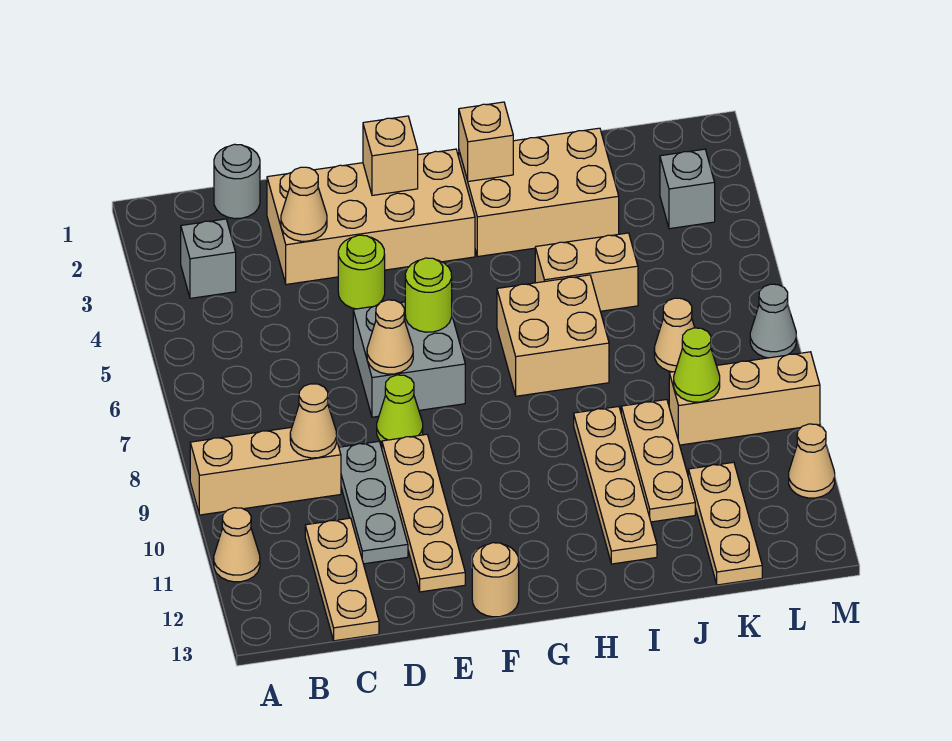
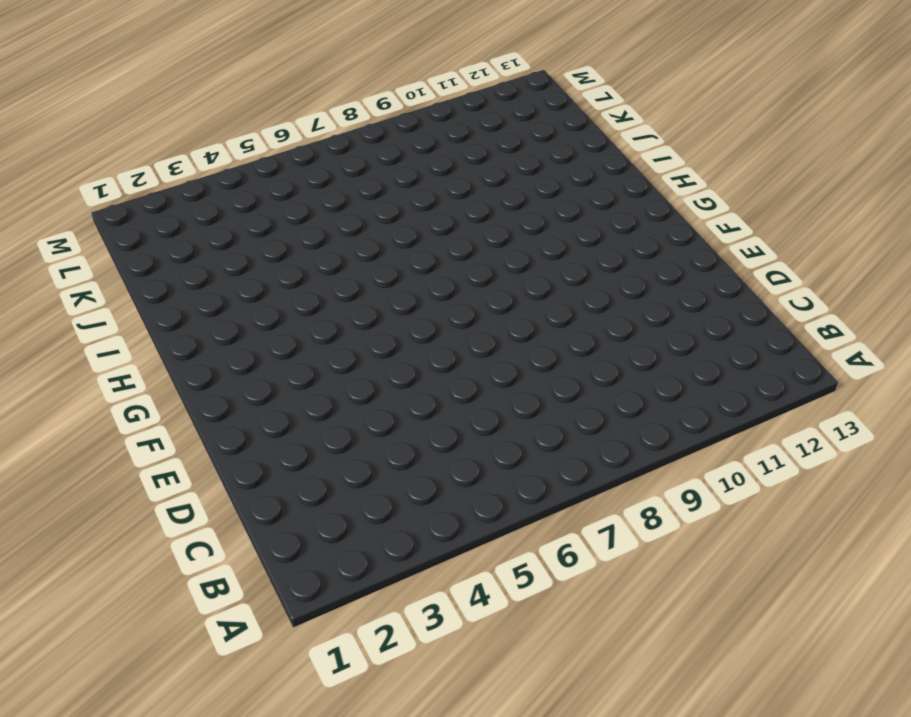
none -> tan 1x3 brick [190,427,341,515]
none -> tan 1x1 cone [214,508,260,582]
none -> grey 1x1 brick [181,219,236,298]
none -> grey 1x1 round brick [214,144,260,219]

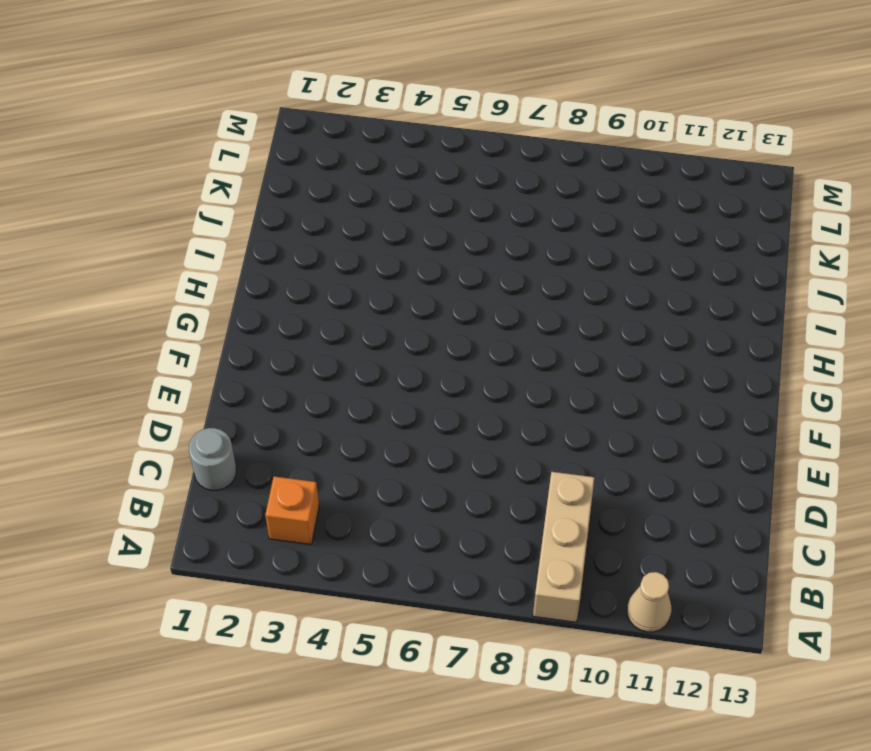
orange 1x1 brick [265,476,319,545] -> grey 1x1 brick [181,219,236,298]
none -> tan 1x3 plate [305,518,379,641]
none -> tan 2x4 brick [267,149,475,284]
none -> grey 1x3 plate [339,441,408,564]
none -> lime 1x1 round brick [338,235,385,309]

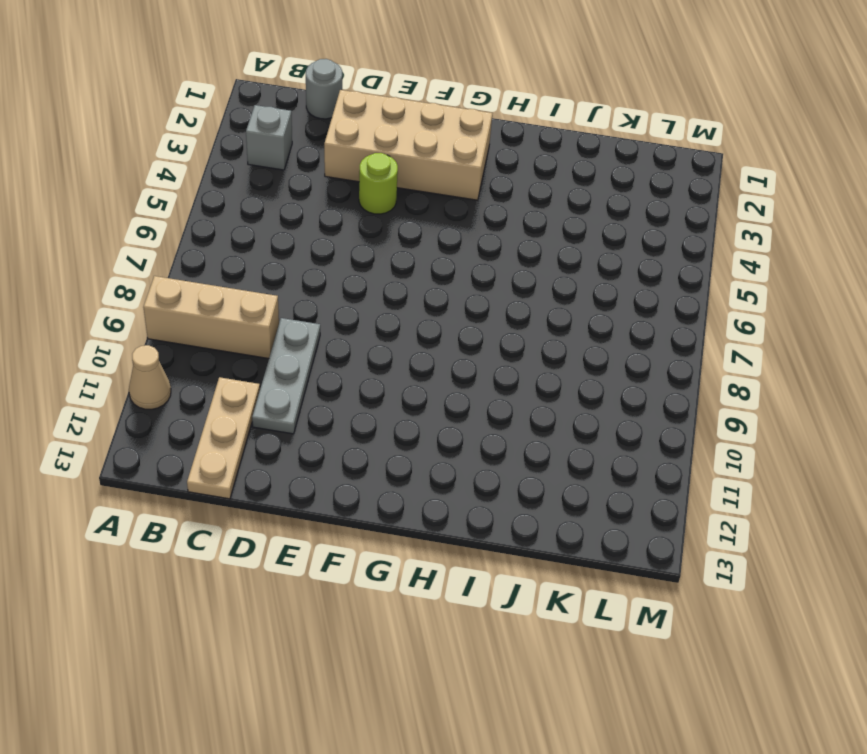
none -> grey 2x2 brick [353,302,465,417]
none -> lime 1x1 cone [377,375,423,442]
none -> tan 1x4 plate [382,434,465,592]
none -> tan 1x1 round brick [472,543,519,617]

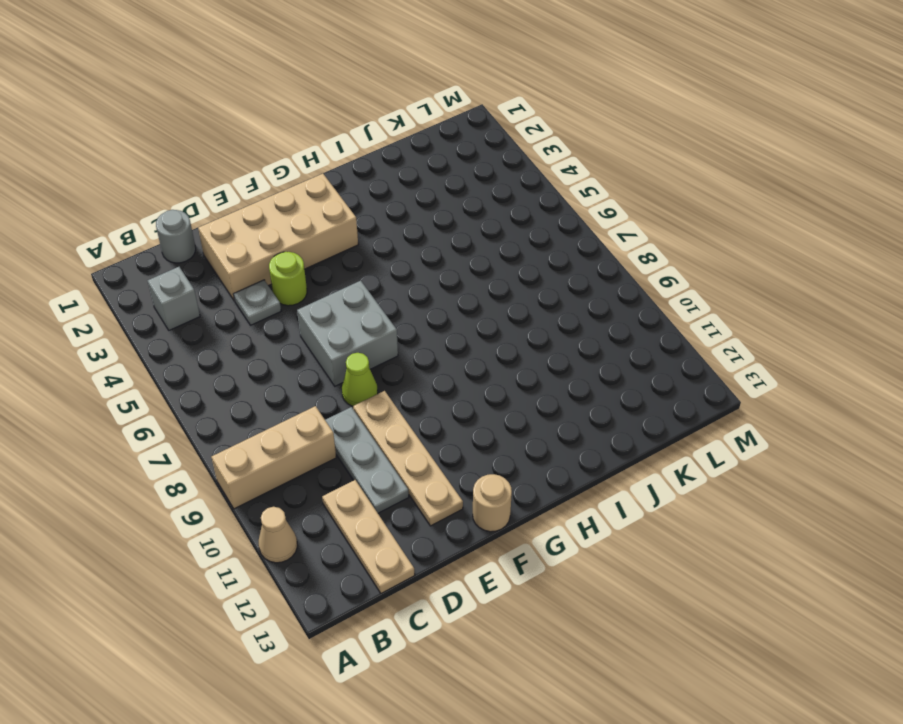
grey 1x1 plate [234,280,281,325] -> none
none -> tan 2x3 brick [459,128,619,256]
none -> tan 2x2 brick [497,275,609,396]
none -> tan 1x2 brick [535,233,638,311]
none -> tan 1x4 plate [574,407,657,564]

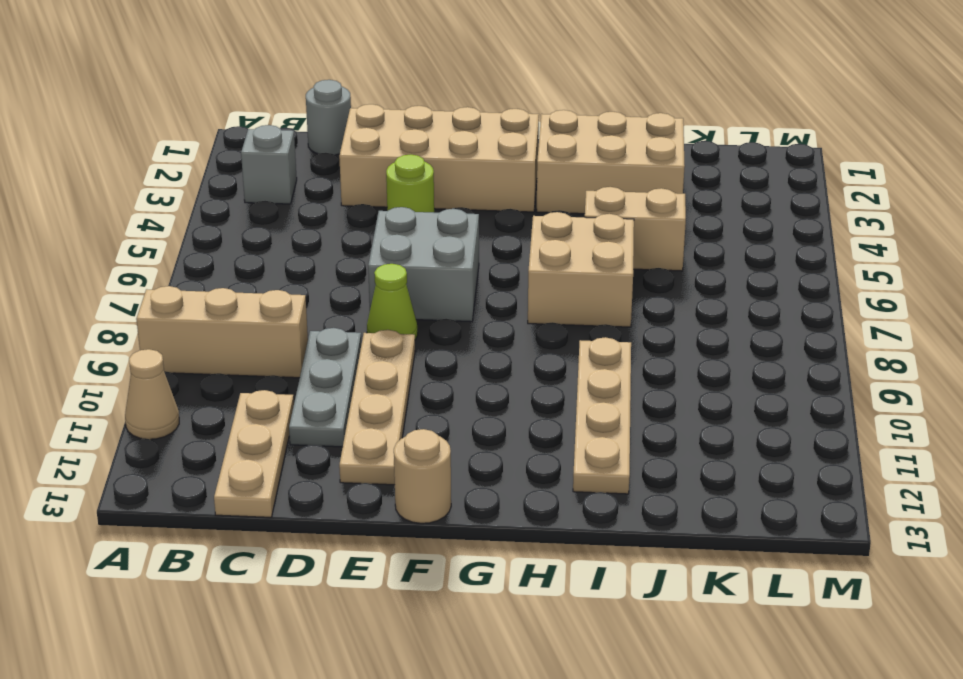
none -> tan 1x3 plate [621,400,695,522]
none -> tan 1x1 cone [654,298,695,372]
none -> tan 1x3 brick [669,352,820,445]
none -> tan 1x3 plate [688,462,762,585]

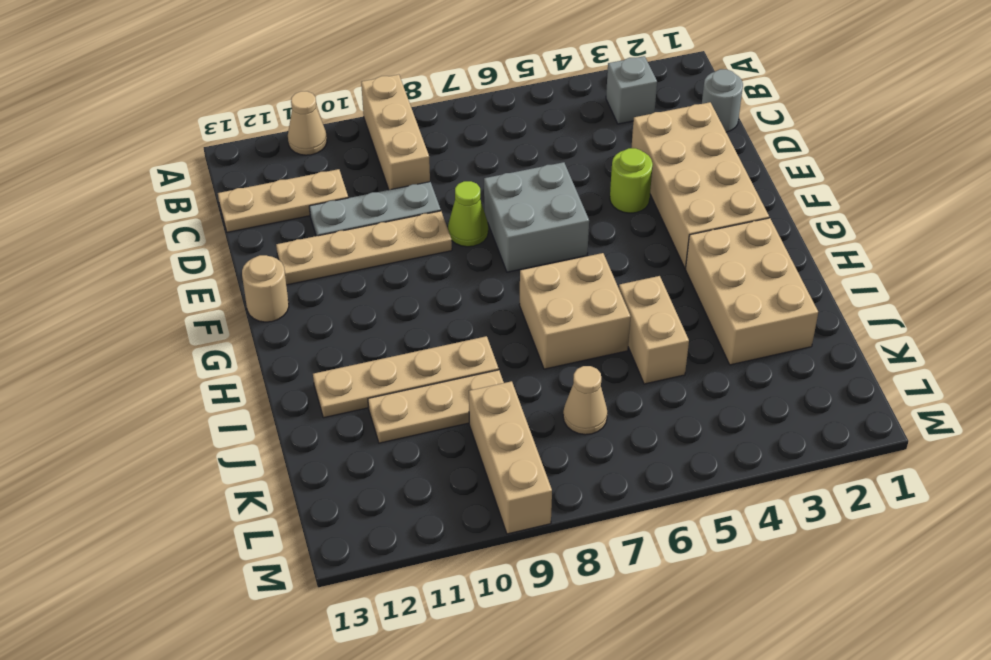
none -> tan 1x3 plate [688,462,762,585]
none -> grey 1x1 brick [660,149,715,229]
none -> grey 1x1 cone [750,284,796,358]
none -> tan 1x1 cone [789,424,835,498]

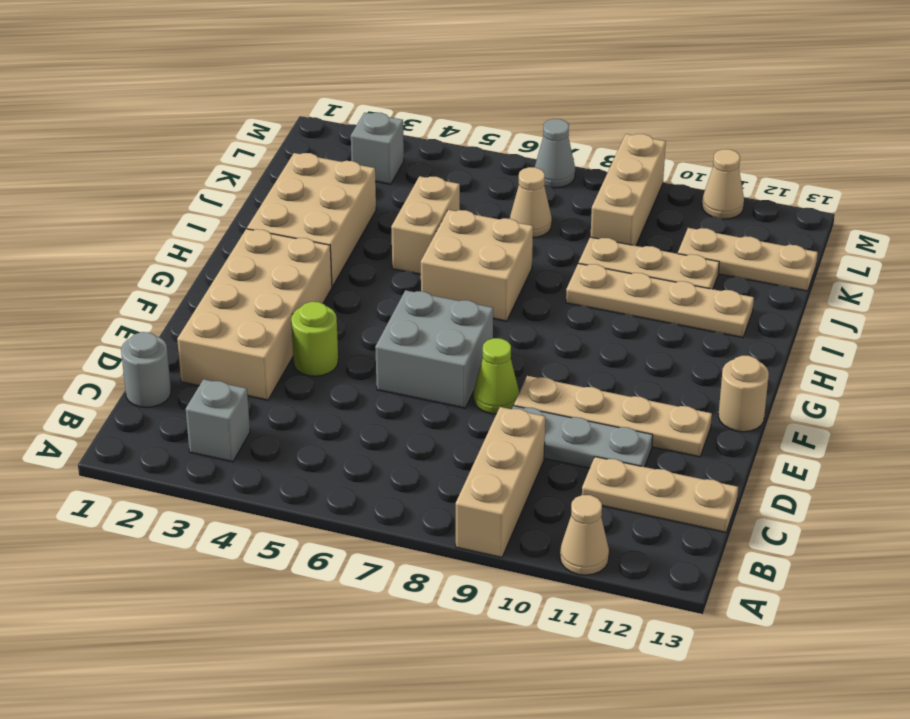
none -> tan 1x1 cone [290,384,337,458]
none -> tan 1x1 cone [281,167,327,241]
none -> tan 1x1 cone [367,300,413,374]
none -> tan 1x1 brick [363,116,418,195]

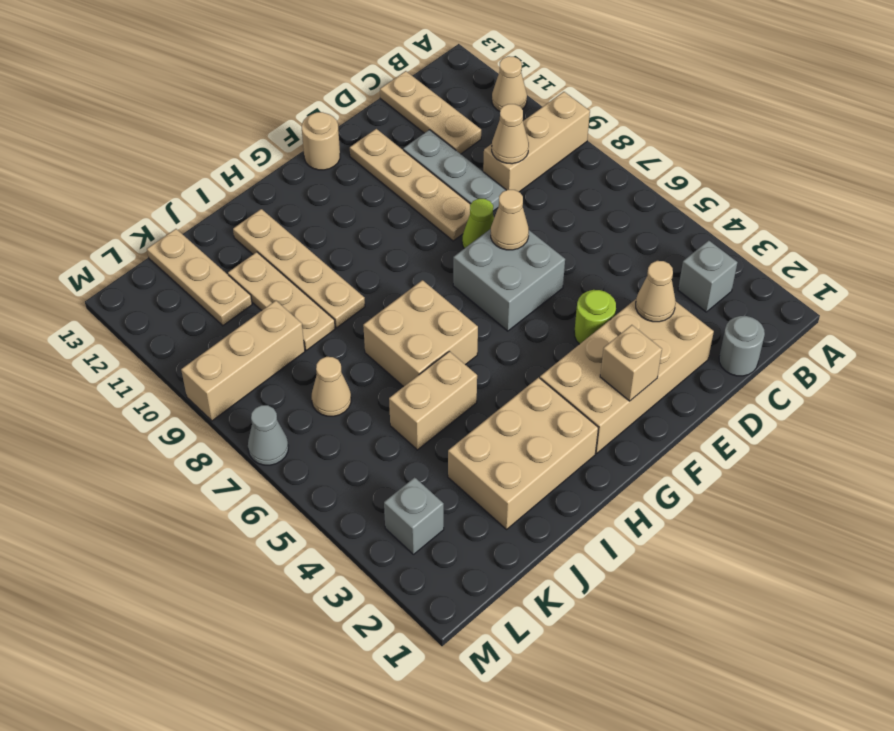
none -> tan 1x1 cone [789,424,835,498]
none -> lime 1x1 round brick [405,258,452,332]
none -> tan 1x1 brick [459,102,513,181]
none -> lime 1x1 cone [674,328,720,402]

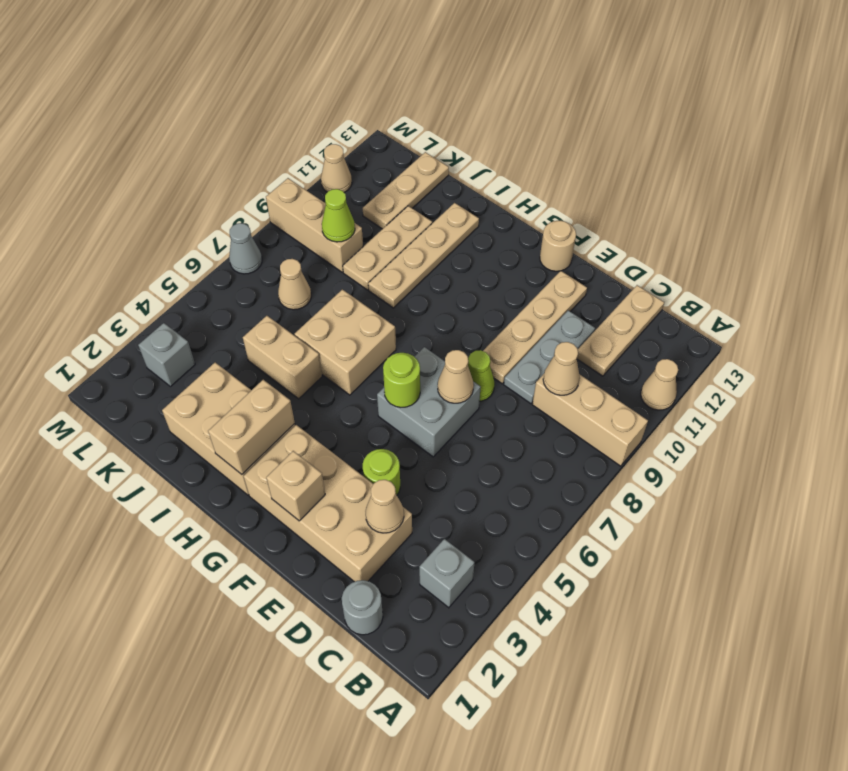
tan 1x2 brick [208,380,295,474] -> tan 1x1 brick [459,102,513,181]

